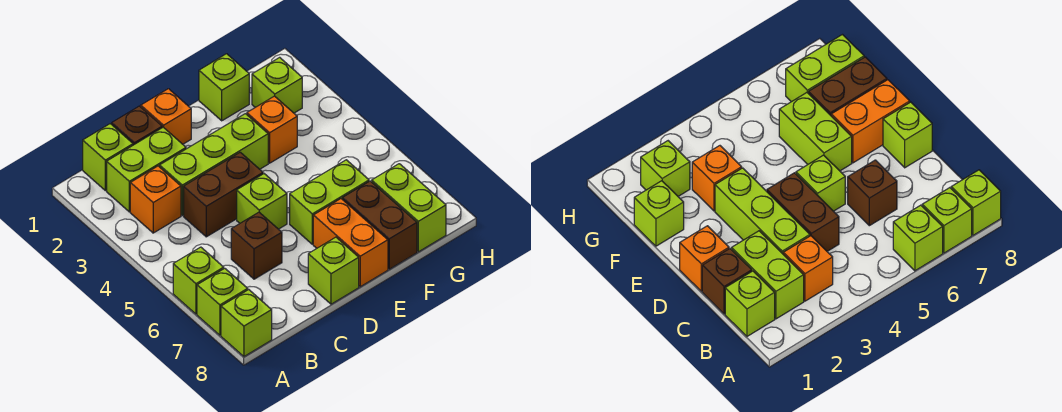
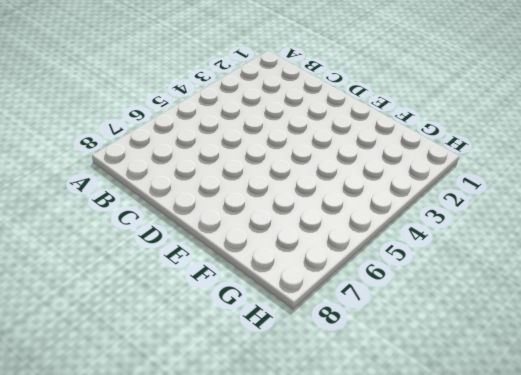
none -> lime 1x1 brick [173,247,224,314]
none -> lime 1x1 brick [197,268,248,335]
none -> lime 1x1 brick [221,290,272,357]

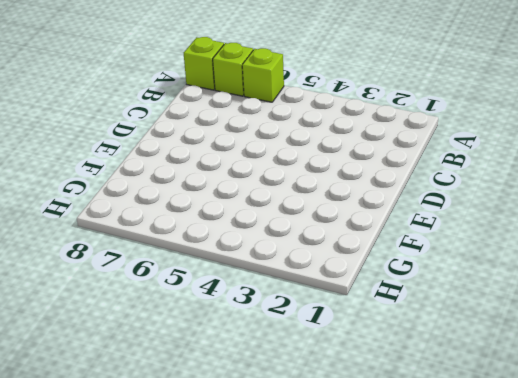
none -> lime 1x1 brick [83,124,133,191]
none -> lime 1x2 brick [107,127,186,212]
none -> orange 1x1 brick [130,166,181,233]

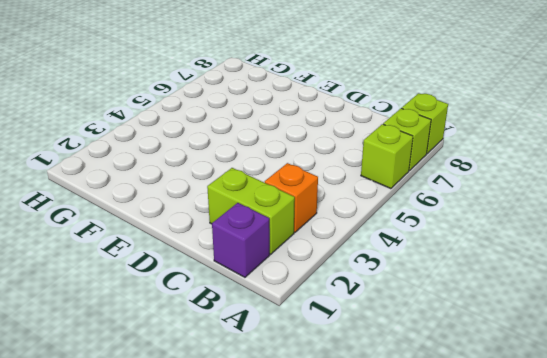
purple 1x1 brick [212,203,270,277] -> lime 1x1 brick [83,124,133,191]
none -> brown 1x1 brick [112,106,162,145]
none -> lime 1x3 brick [160,114,268,216]
none -> brown 1x2 brick [184,152,263,237]

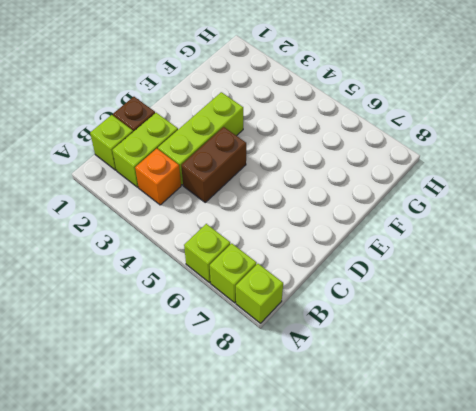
none -> brown 1x1 brick [231,212,282,279]
none -> orange 1x1 brick [141,89,191,144]
none -> lime 1x1 brick [237,174,287,229]

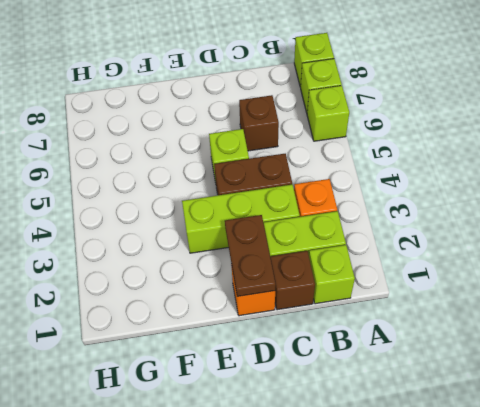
brown 1x2 plate [225,215,276,296] -> none
none -> lime 1x1 brick [308,237,359,304]
none -> lime 1x2 brick [290,160,369,244]
none -> orange 1x2 brick [313,199,388,287]

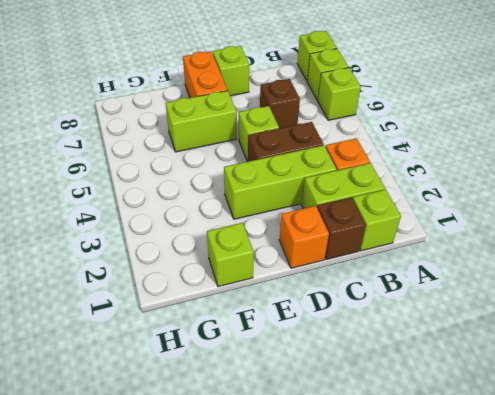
none -> orange 1x1 brick [247,96,297,163]
none -> brown 1x2 brick [343,181,417,269]
none -> lime 1x1 brick [252,57,302,113]

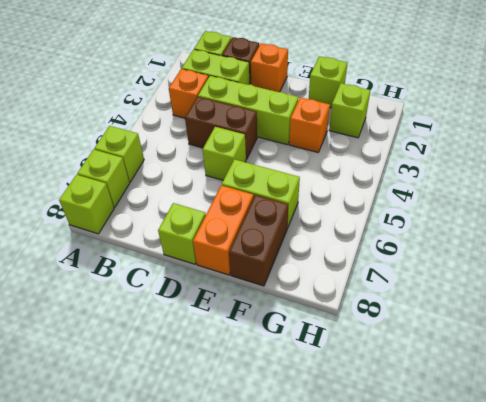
none -> brown 1x1 brick [231,212,282,279]
none -> lime 1x2 brick [372,164,446,252]

